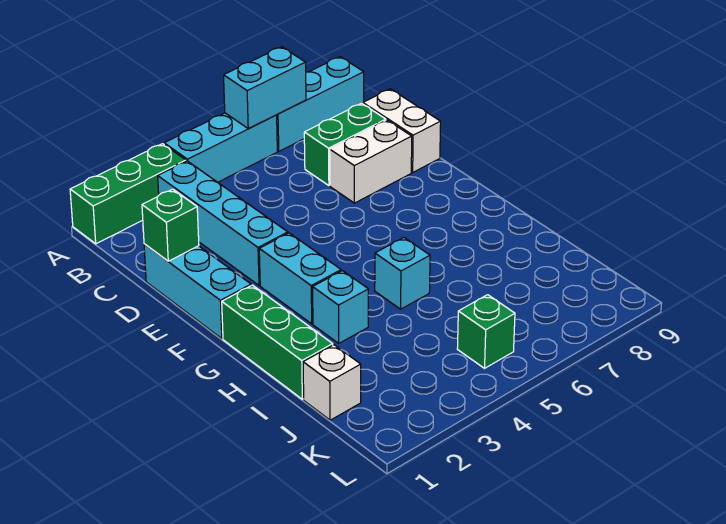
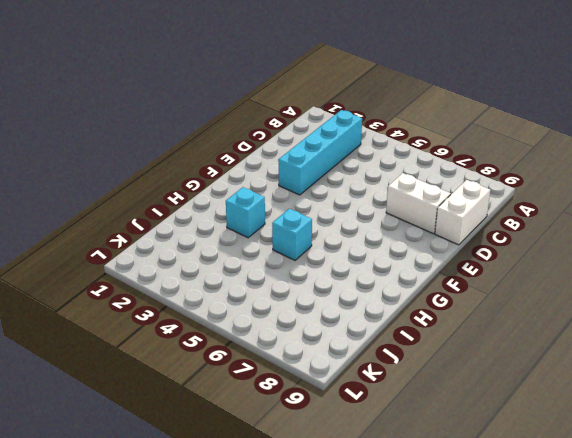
none -> green 1x3 brick [70,144,186,244]
none -> cyan 1x3 brick [164,113,277,182]
none -> cyan 1x3 brick [277,57,364,151]

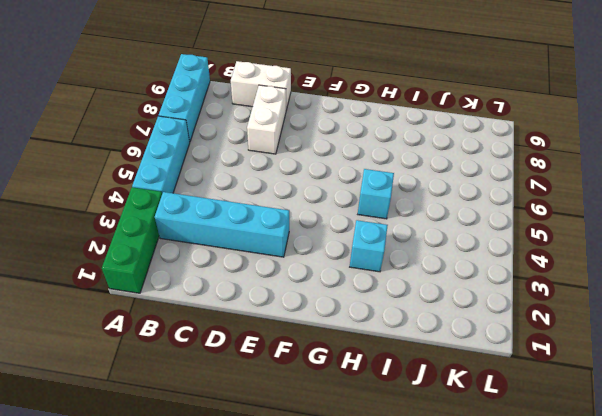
none -> green 1x2 brick [304,103,386,186]
none -> cyan 1x3 brick [144,244,251,339]
none -> cyan 1x2 brick [259,233,341,324]

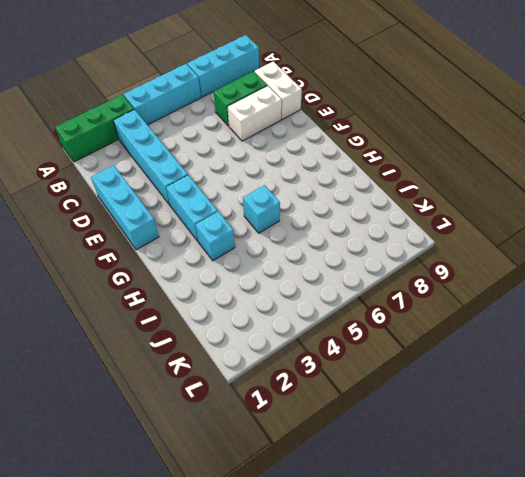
none -> green 1x3 brick [222,285,333,399]
none -> white 1x1 brick [303,345,361,420]
none -> green 1x1 brick [457,295,515,368]

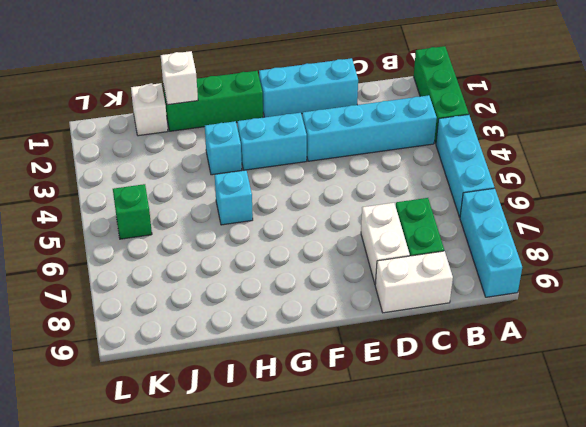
white 1x1 brick [161,51,198,105] -> none
none -> cyan 1x2 brick [224,47,306,128]
none -> green 1x1 brick [142,189,199,261]

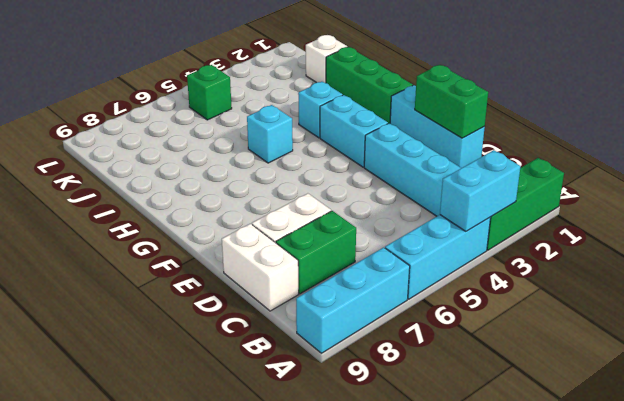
cyan 1x2 brick [440,150,521,231] -> cyan 1x2 brick moved to [224,47,306,128]
green 1x2 brick [415,65,488,138] -> green 1x1 brick [142,189,199,261]

